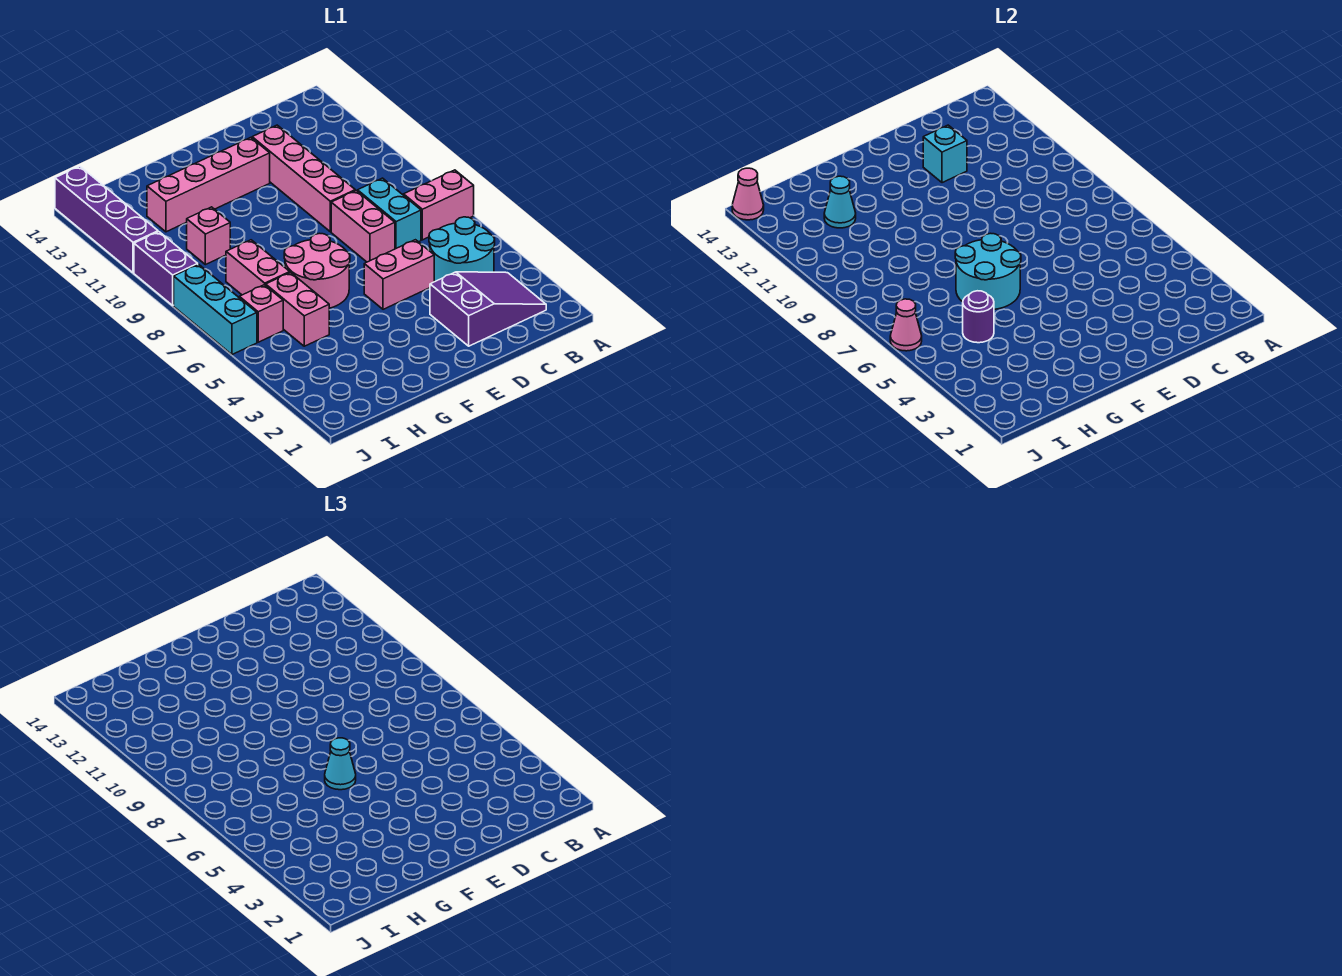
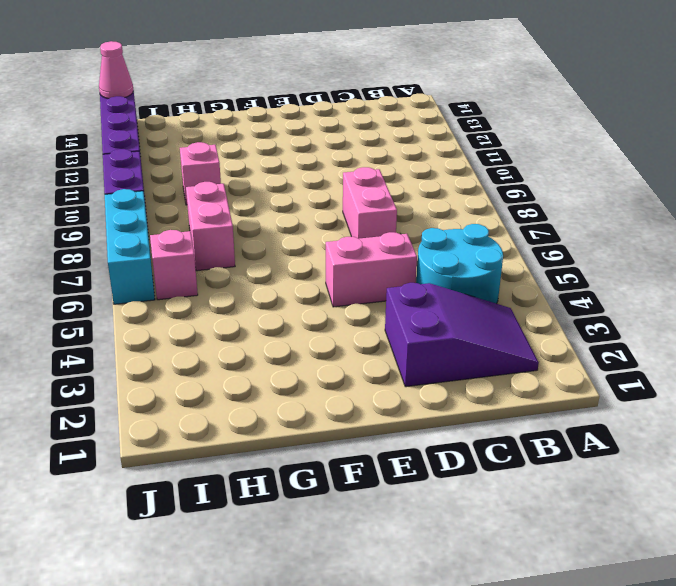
none -> pink 1x2 brick [404,170,474,240]
none -> cyan 1x2 brick [358,178,421,249]
none -> pink 1x4 brick [252,125,355,232]

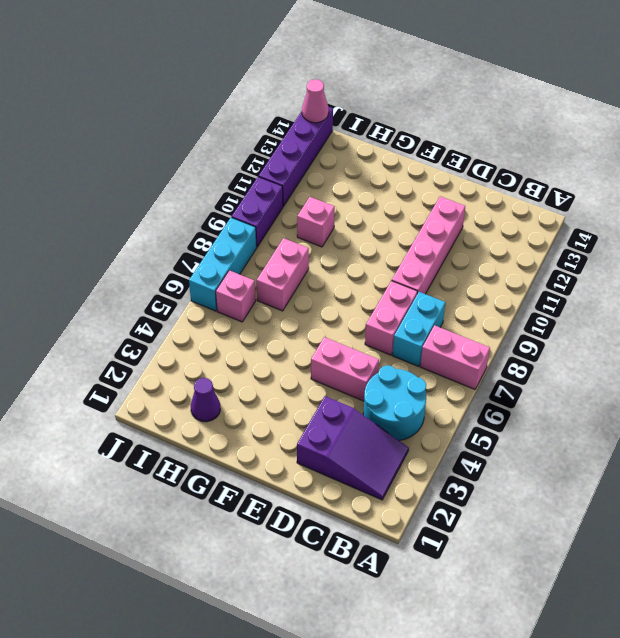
purple 1x1 cone [191,378,220,422] -> none
none -> pink 1x4 brick [147,138,270,232]
none -> pink 2x2 round brick [284,233,350,308]
none -> pink 1x2 brick [266,272,329,346]

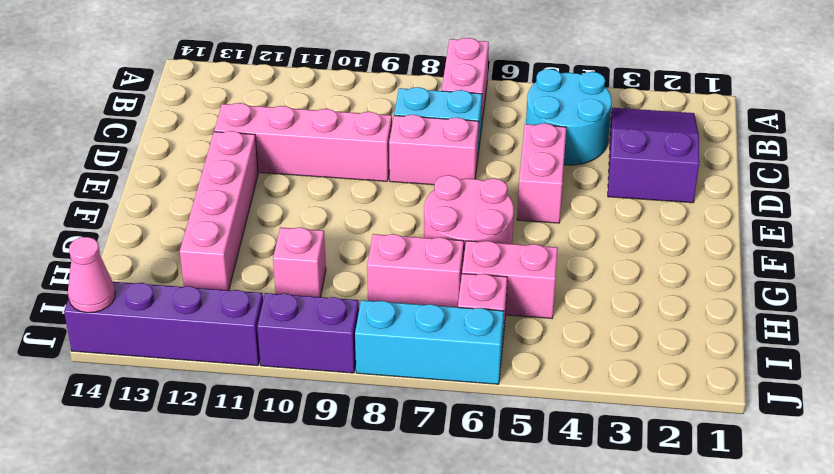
none -> cyan 1x1 brick [923,125,967,183]
none -> cyan 2x2 round brick [955,233,1021,309]
none -> purple 1x1 round brick [963,291,994,343]

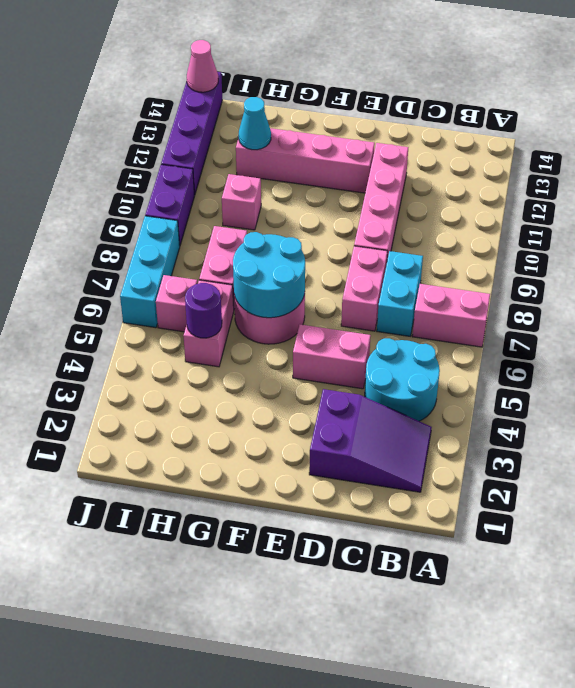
none -> cyan 1x1 brick [923,125,967,183]
none -> pink 1x1 cone [890,299,922,351]
none -> cyan 1x1 cone [325,738,356,790]

